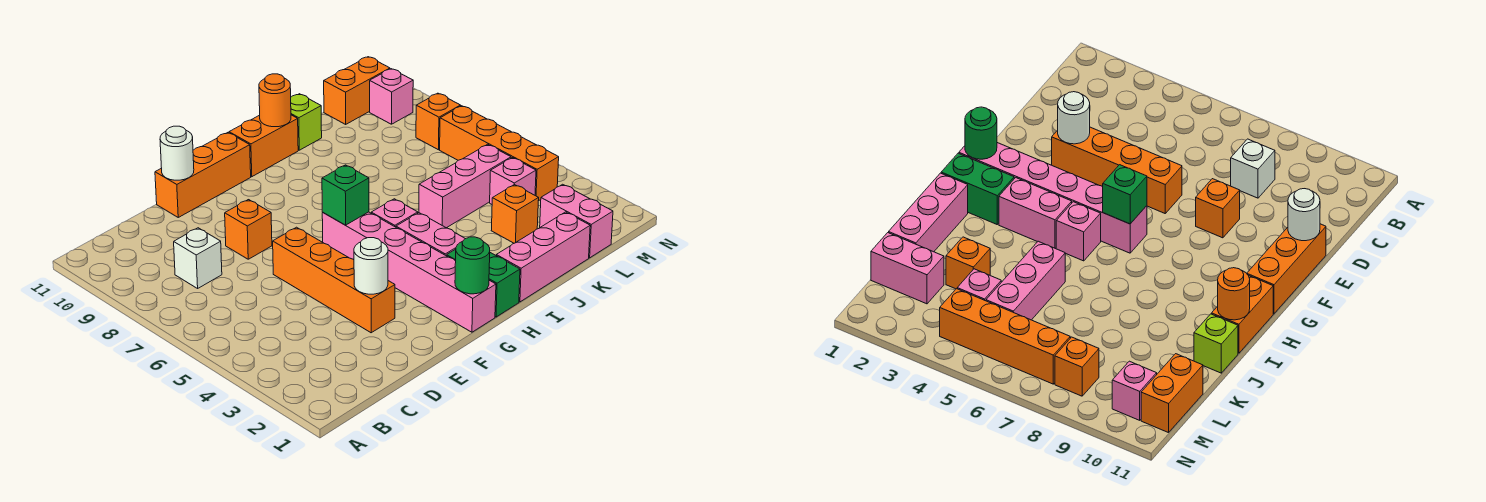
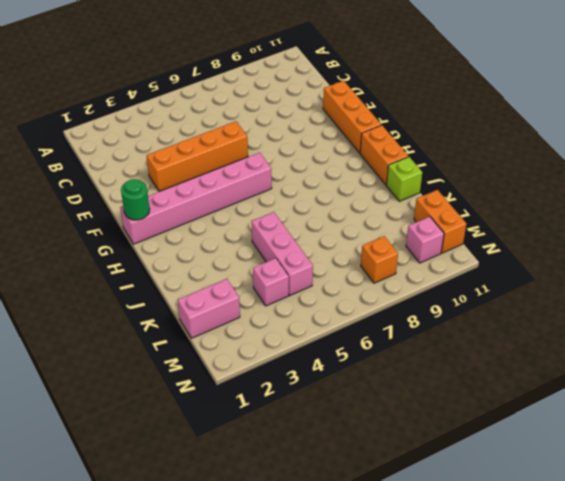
none -> white 1x1 brick [174,228,222,288]
none -> orange 1x1 brick [225,200,272,259]
none -> green 1x2 brick [447,249,520,317]

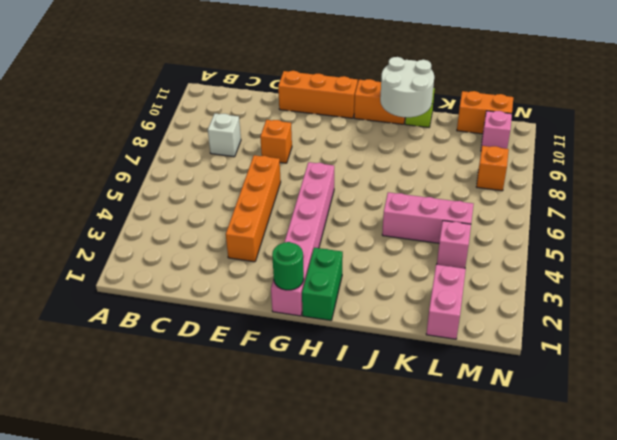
white 2x2 round brick [380,57,434,118] -> orange 1x1 round brick [259,74,291,127]
none -> pink 1x2 brick [396,213,465,256]
none -> pink 1x1 brick [371,199,418,227]
none -> pink 1x3 brick [496,212,590,302]

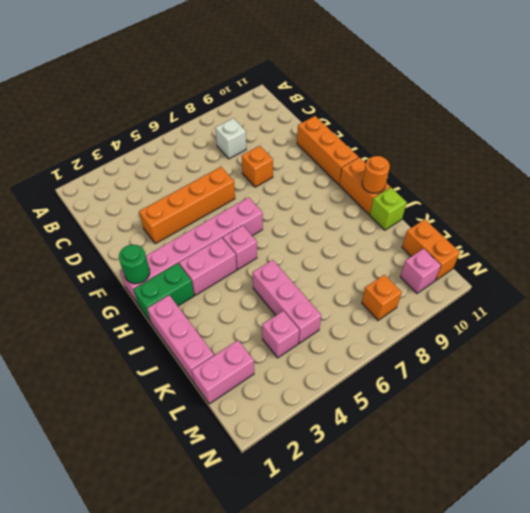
none -> orange 1x1 brick [491,184,539,243]
none -> orange 1x4 brick [440,106,559,201]
none -> white 1x1 round brick [354,238,388,294]

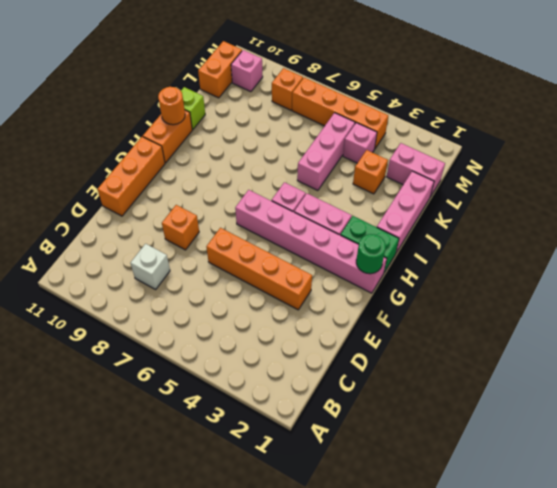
none -> white 1x1 round brick [354,238,388,294]
none -> white 1x1 round brick [160,126,194,180]
none -> green 1x1 brick [322,165,369,225]

